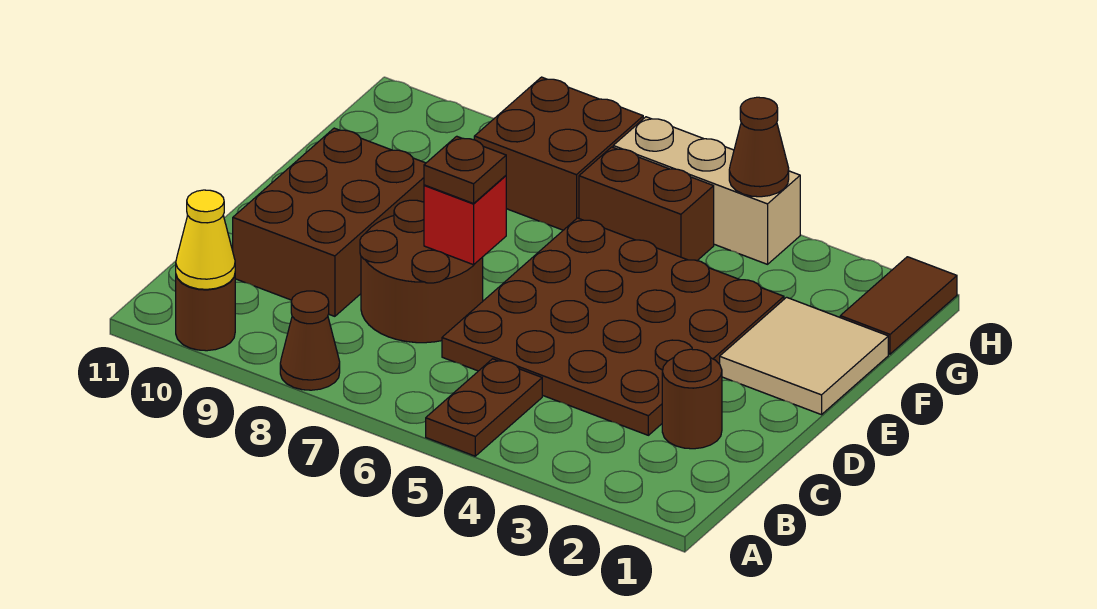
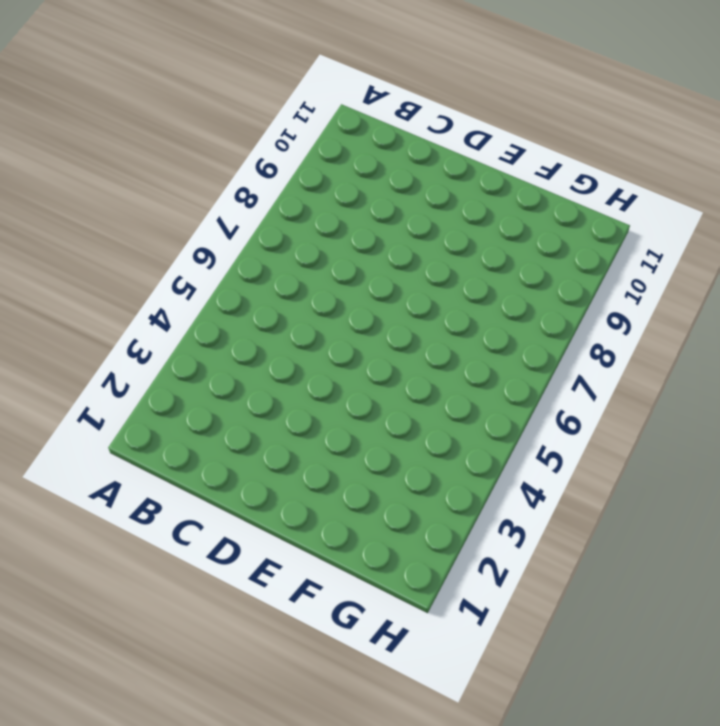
none -> brown 1x2 plate [426,359,542,456]
none -> brown 1x1 cone [280,291,340,390]
none -> brown 1x1 round brick [176,275,235,351]

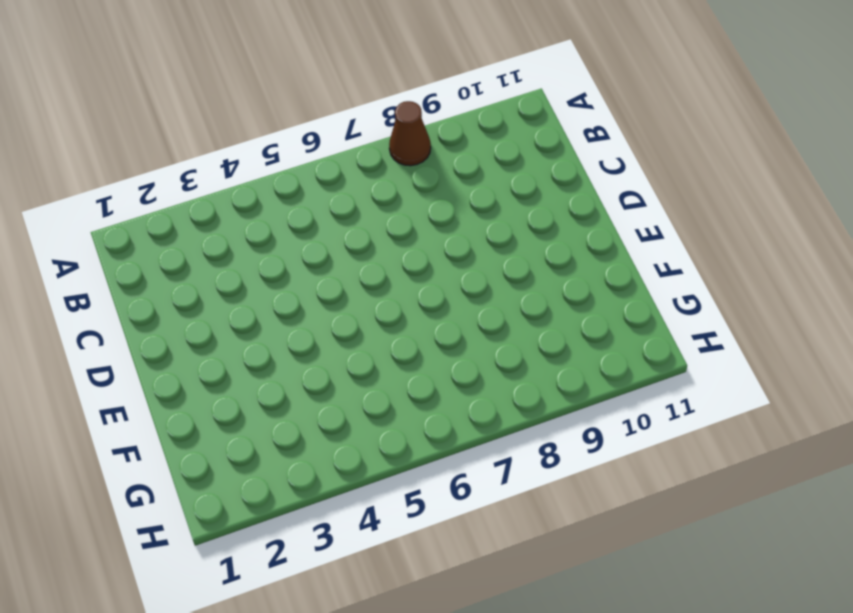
none -> brown 1x2 plate [426,359,542,456]
none -> brown 1x1 round brick [176,275,235,351]
none -> brown 1x1 round brick [662,349,722,449]

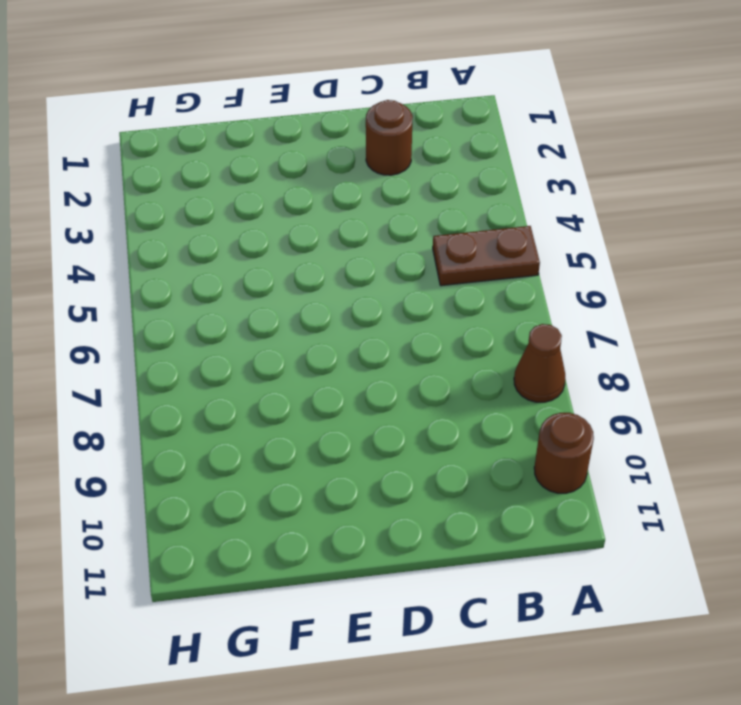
none -> brown 4x4 plate [442,218,784,435]
none -> brown 2x2 round brick [360,200,483,343]
none -> brown 2x3 brick [233,128,426,316]

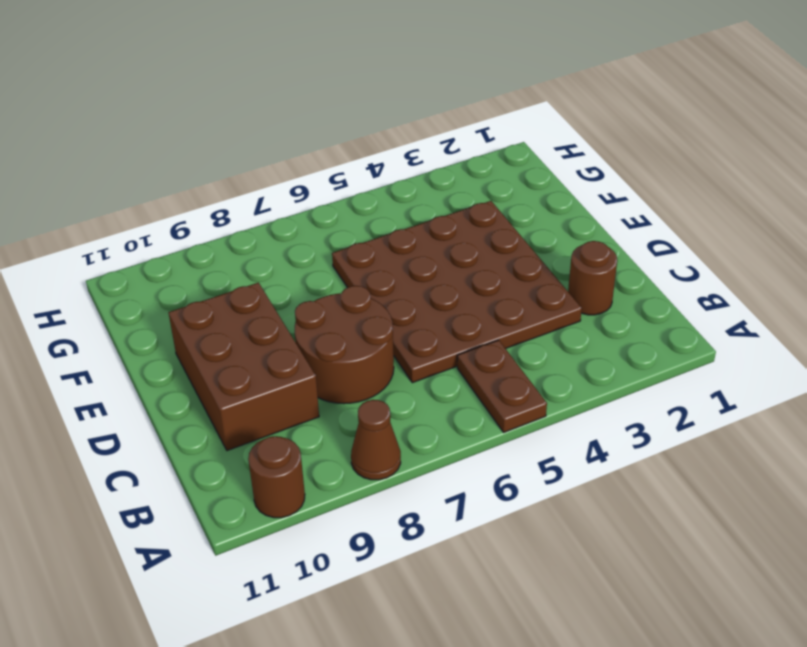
none -> tan 2x2 tile [720,297,888,415]
none -> brown 1x2 tile [840,257,957,354]
none -> brown 1x2 brick [579,147,714,261]

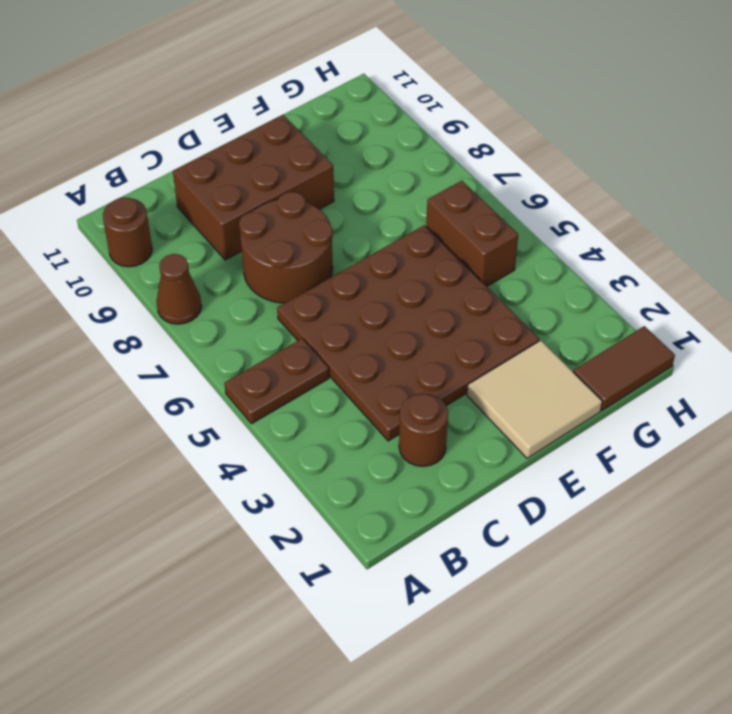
none -> brown 2x2 brick [474,77,643,230]
none -> tan 1x3 brick [613,117,800,264]
none -> yellow 1x1 cone [176,190,235,289]

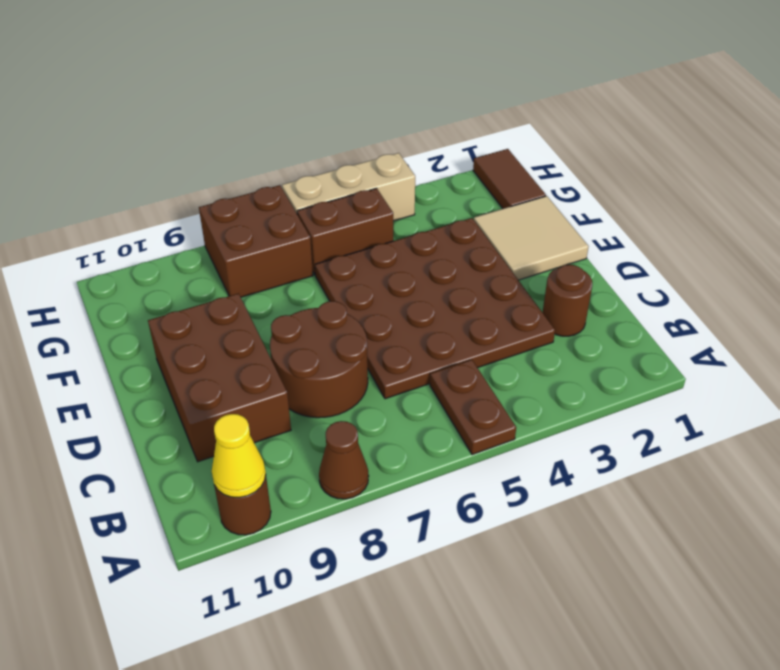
none -> red 1x1 brick [424,176,506,265]
none -> brown 1x1 cone [729,97,789,197]
none -> brown 1x1 plate [424,136,506,203]

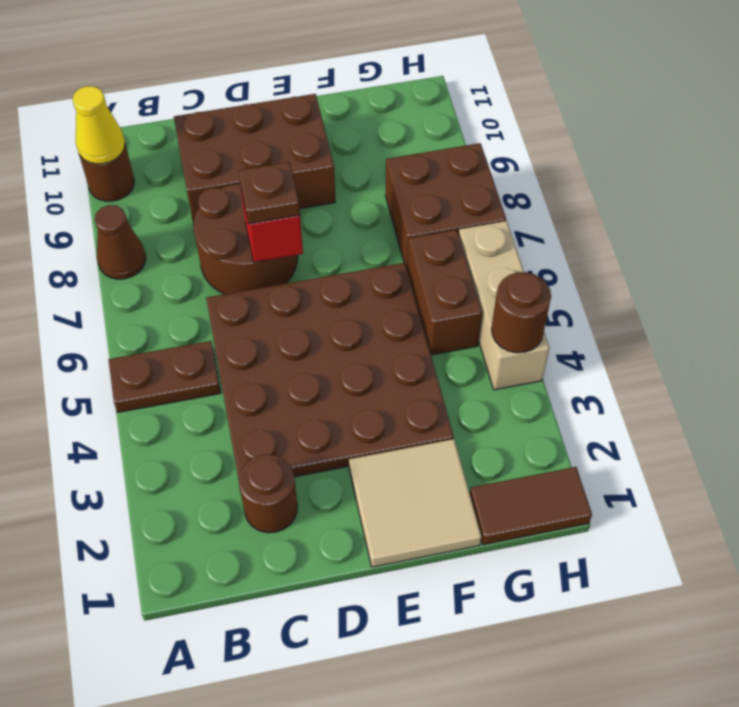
brown 1x1 round brick [491,272,551,353] -> brown 1x1 cone [729,97,789,197]

